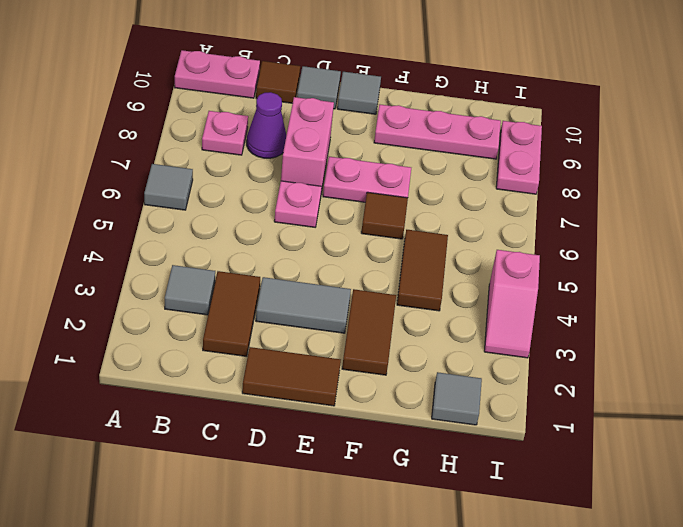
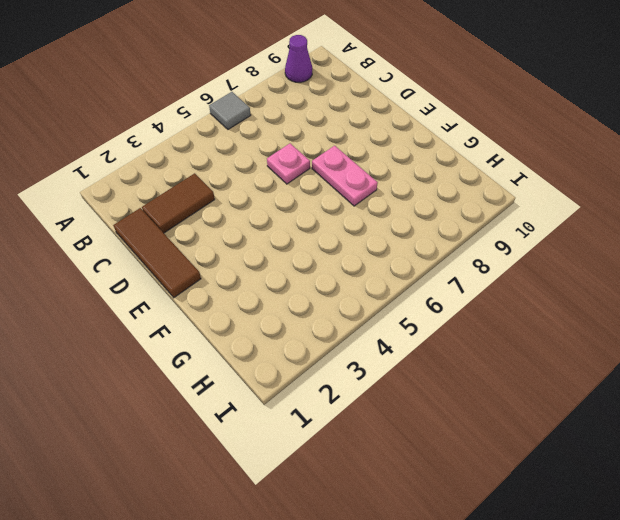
purple 1x1 cone [285,35,312,82] -> purple 1x1 cone moved to [247,92,286,158]
brown 1x3 tile [113,208,201,298] -> brown 1x2 tile [242,347,341,406]
none -> pink 1x2 plate [175,50,260,98]
none -> grey 1x1 tile [165,265,215,315]
none -> pink 1x1 plate [202,111,248,155]

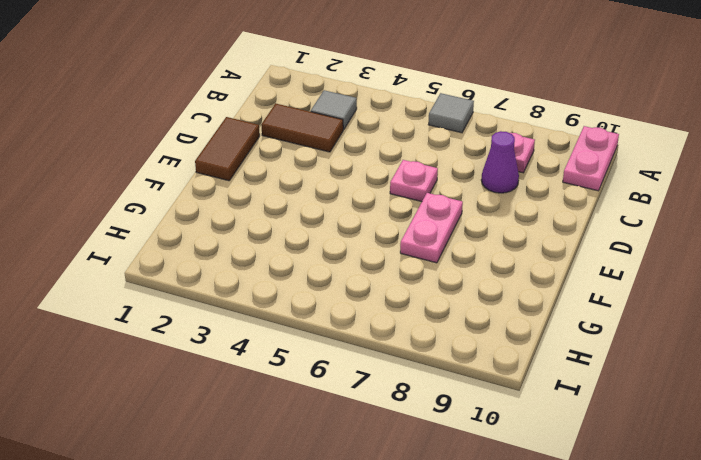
none -> brown 1x1 tile [256,61,300,103]
none -> grey 1x2 tile [256,277,351,333]
none -> pink 1x2 brick [281,97,334,192]

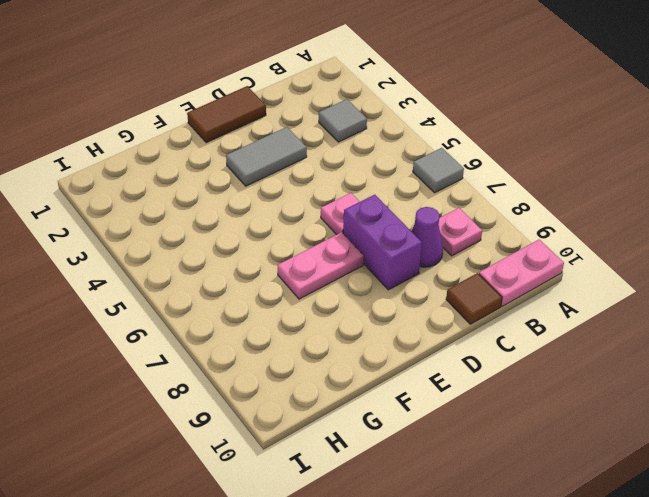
purple 1x2 brick [343,195,422,290] -> pink 1x2 brick [281,97,334,192]
none -> brown 1x2 tile [203,271,260,356]
none -> grey 1x1 tile [297,66,341,109]
none -> grey 1x1 tile [337,72,381,114]

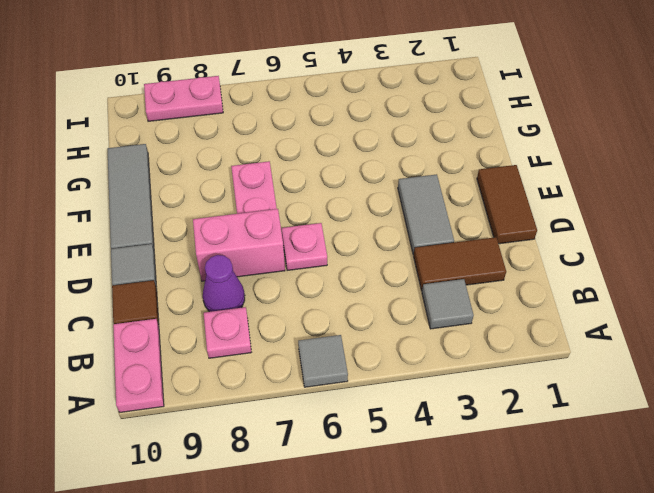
grey 1x3 tile [107,144,154,249] -> grey 1x1 tile [337,72,381,114]
none -> brown 1x2 tile [342,289,396,375]
none -> brown 1x1 tile [361,192,408,239]
none -> pink 1x3 plate [374,105,501,159]

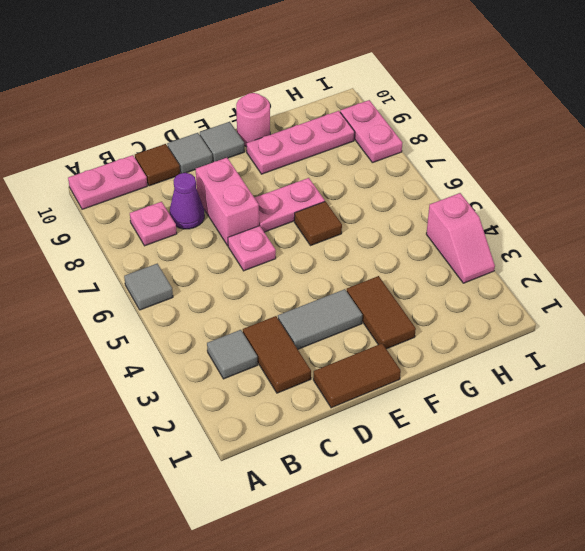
pink 1x1 round brick [236,93,270,147] -> none
none -> brown 1x2 tile [397,230,448,311]
none -> grey 1x1 tile [432,372,482,425]

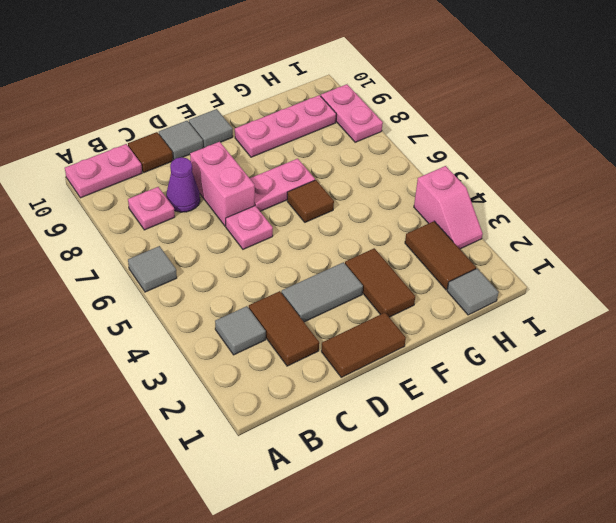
brown 1x2 tile [405,221,476,290] -> brown 1x2 tile moved to [397,230,448,311]

